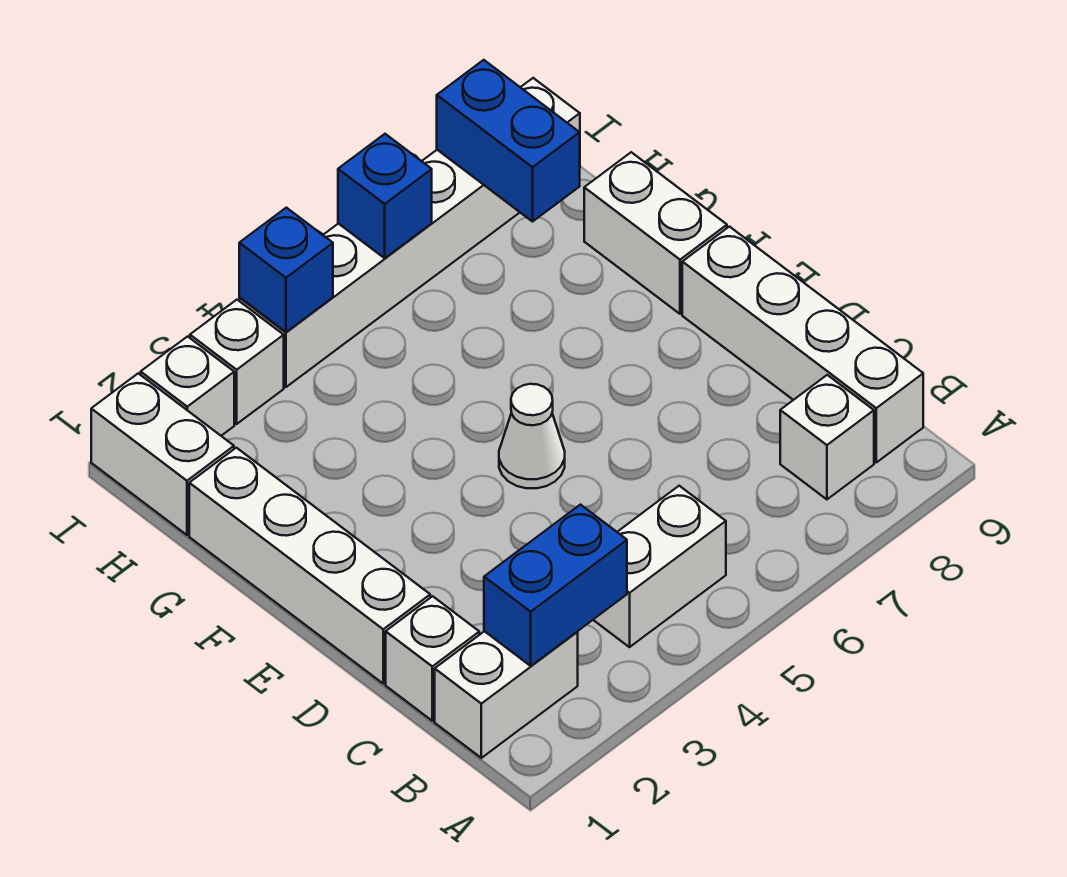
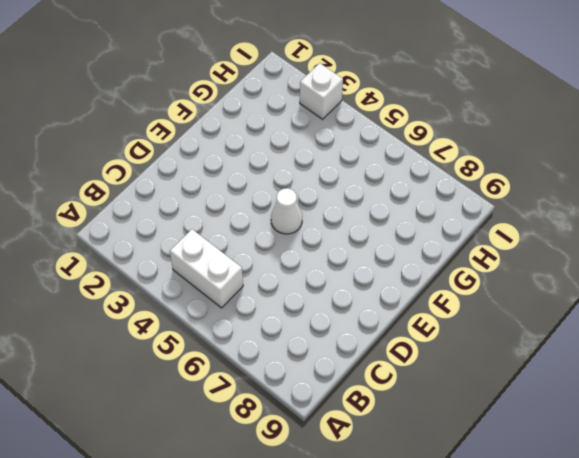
none -> white 1x2 brick [435,631,578,758]
none -> white 1x1 brick [780,375,874,499]
none -> white 1x4 brick [682,227,923,462]

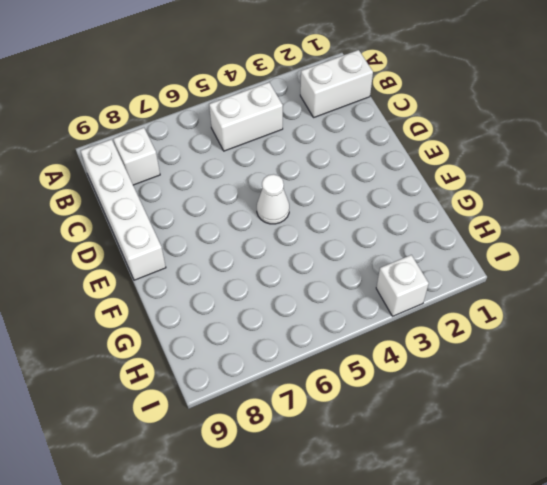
none -> white 1x1 brick [386,596,479,721]
none -> white 1x4 brick [189,448,430,684]
none -> white 1x2 brick [584,152,727,314]

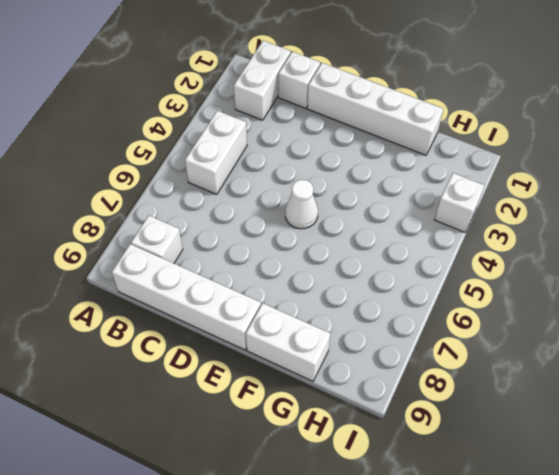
none -> white 1x2 brick [91,373,234,535]
none -> white 1x1 brick [141,336,234,436]
none -> white 1x6 brick [239,78,580,387]

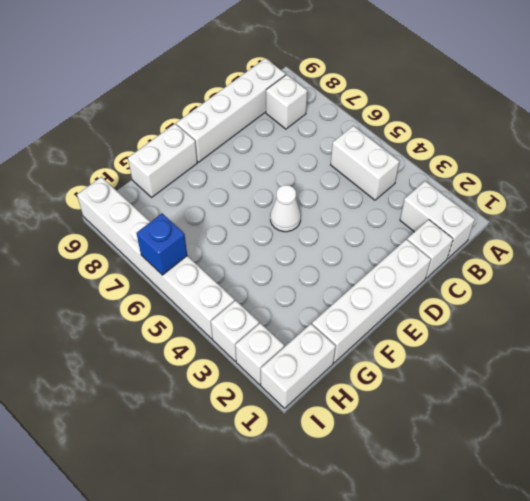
none -> blue 1x2 brick [484,505,627,666]
none -> blue 1x2 brick [437,60,580,222]
none -> blue 1x1 brick [239,208,333,332]

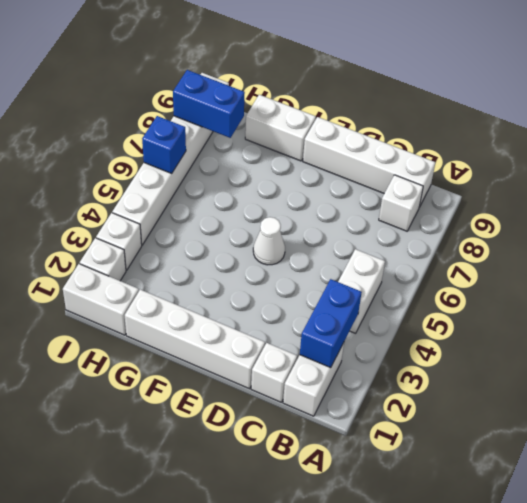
none -> blue 1x1 brick [239,208,333,332]

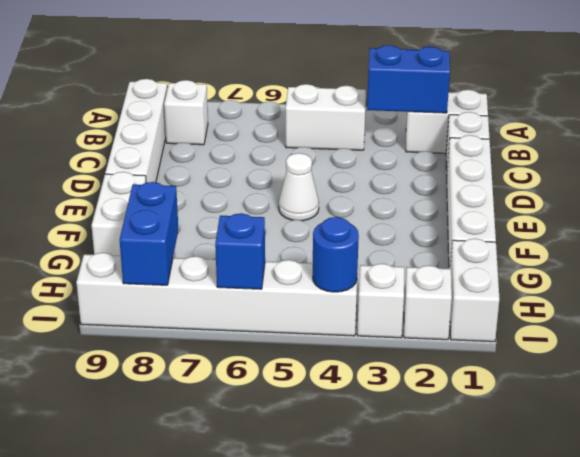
blue 1x1 round brick [313,217,359,292] -> blue 1x1 brick [239,208,333,332]

